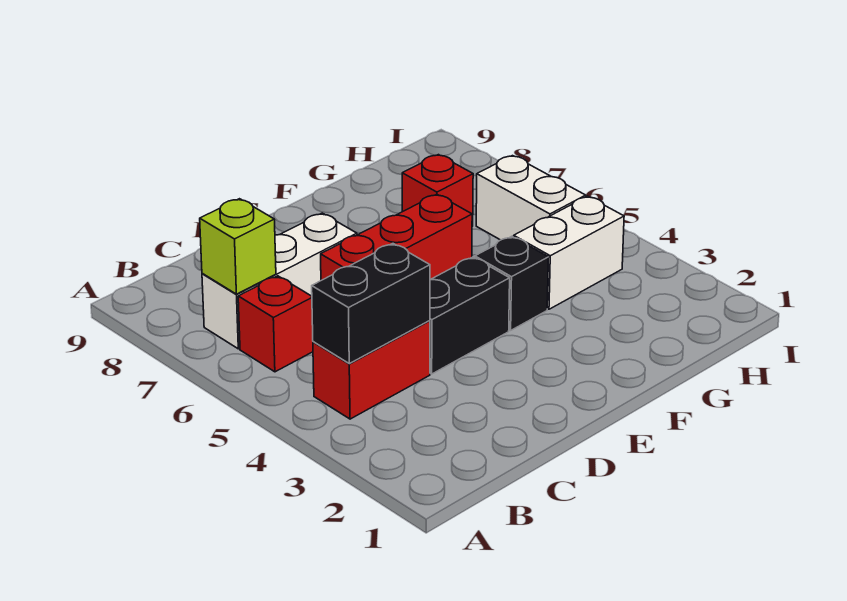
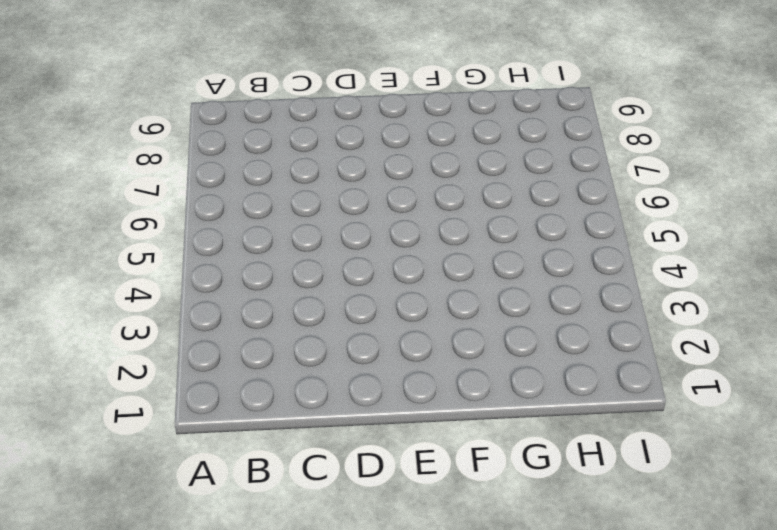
none -> red 1x2 brick [313,321,430,419]
none -> red 1x1 brick [238,276,313,372]

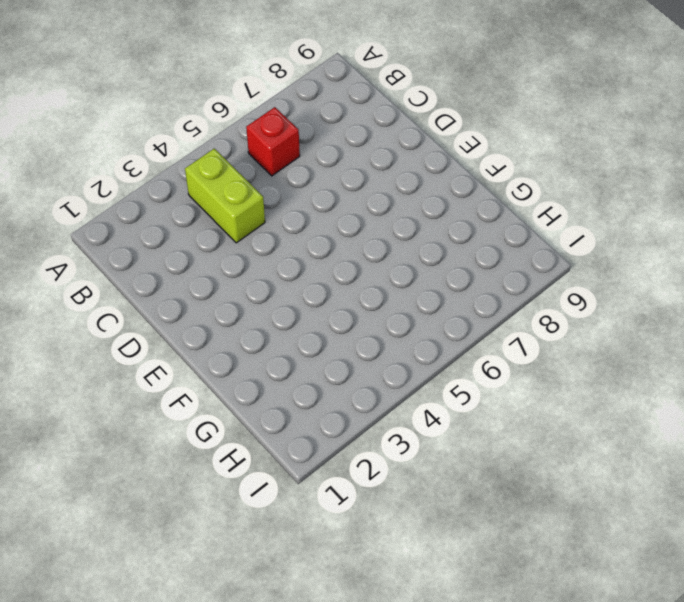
lime 1x2 brick [185,149,265,243] -> red 1x2 brick [313,321,430,419]
none -> white 1x3 brick [202,213,357,349]
none -> black 1x2 brick [430,257,510,374]

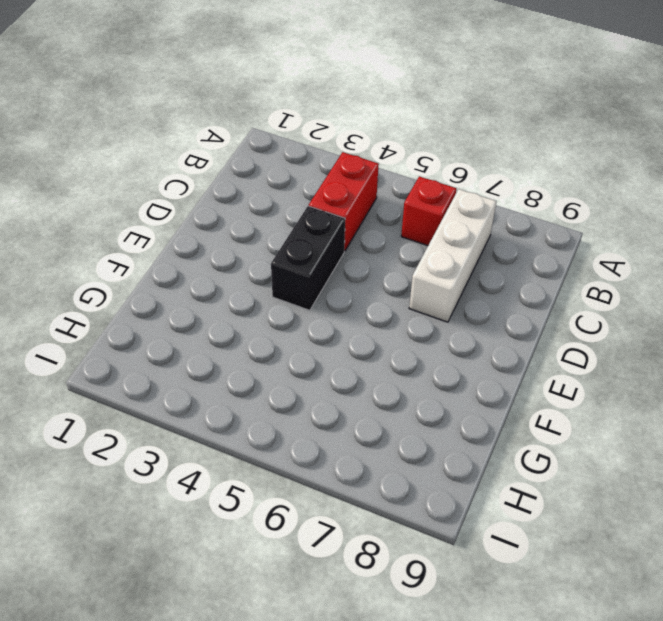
none -> red 1x3 brick [321,194,472,280]
none -> black 1x1 brick [475,236,548,330]

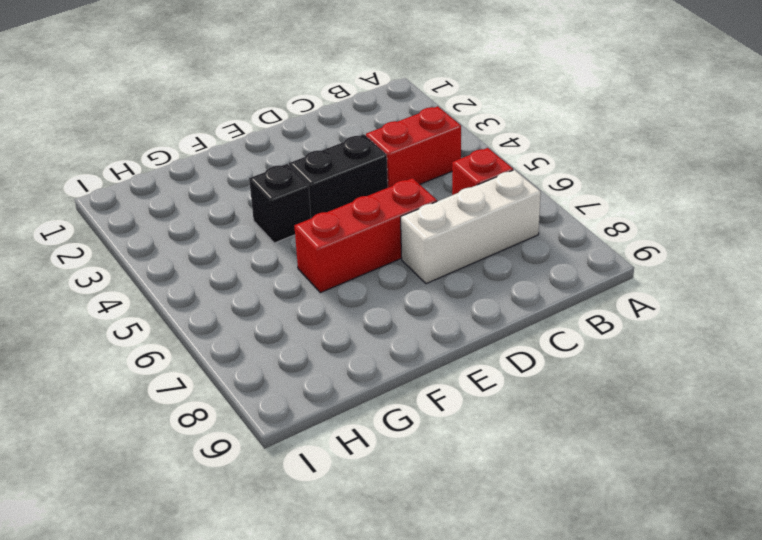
none -> white 1x2 brick [514,196,624,309]
none -> red 1x1 brick [402,155,473,226]

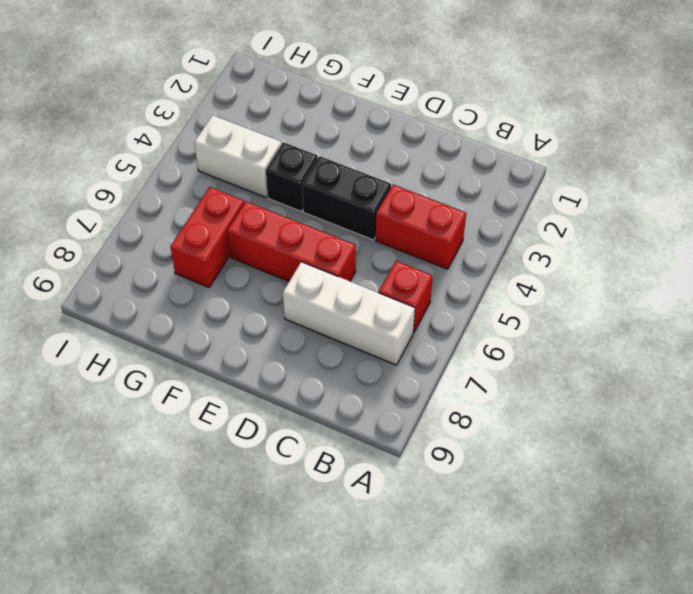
red 1x2 brick [170,187,244,287] -> red 1x1 brick [402,155,473,226]
none -> white 1x2 brick [476,156,586,240]
none -> black 1x2 brick [312,244,430,364]

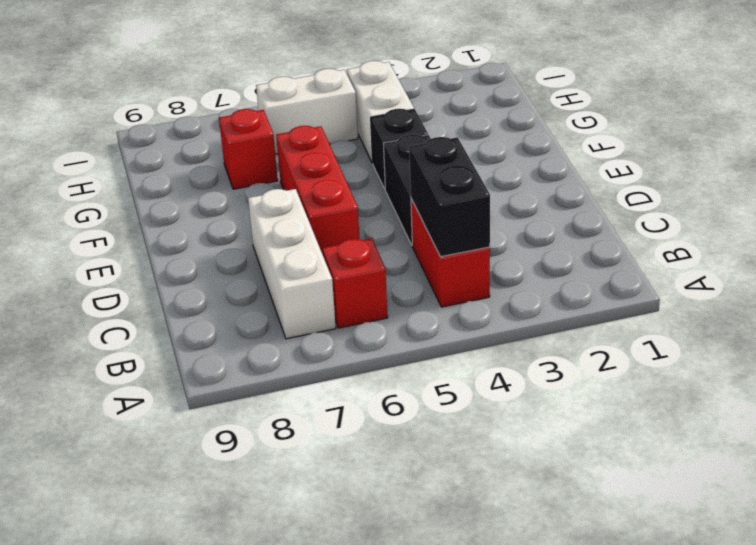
none -> lime 1x1 brick [200,199,276,294]

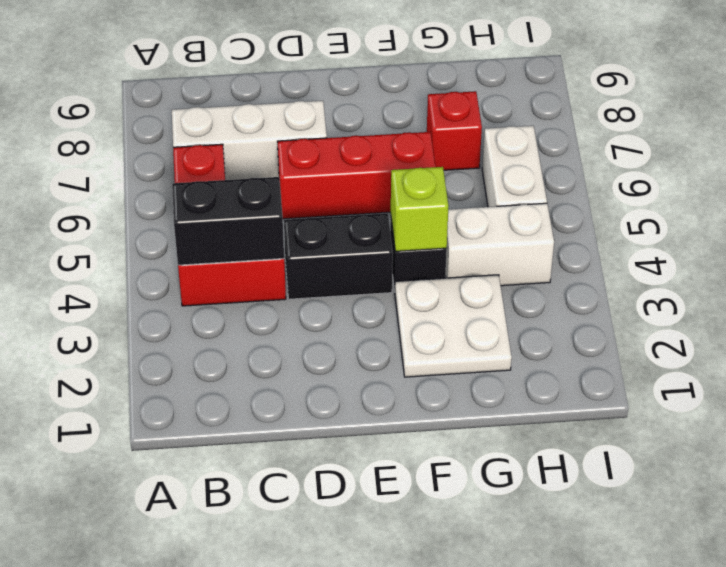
white 2x2 plate [395,275,512,377] -> none
lime 1x1 brick [391,167,448,251] -> lime 1x1 brick moved to [200,199,276,294]

